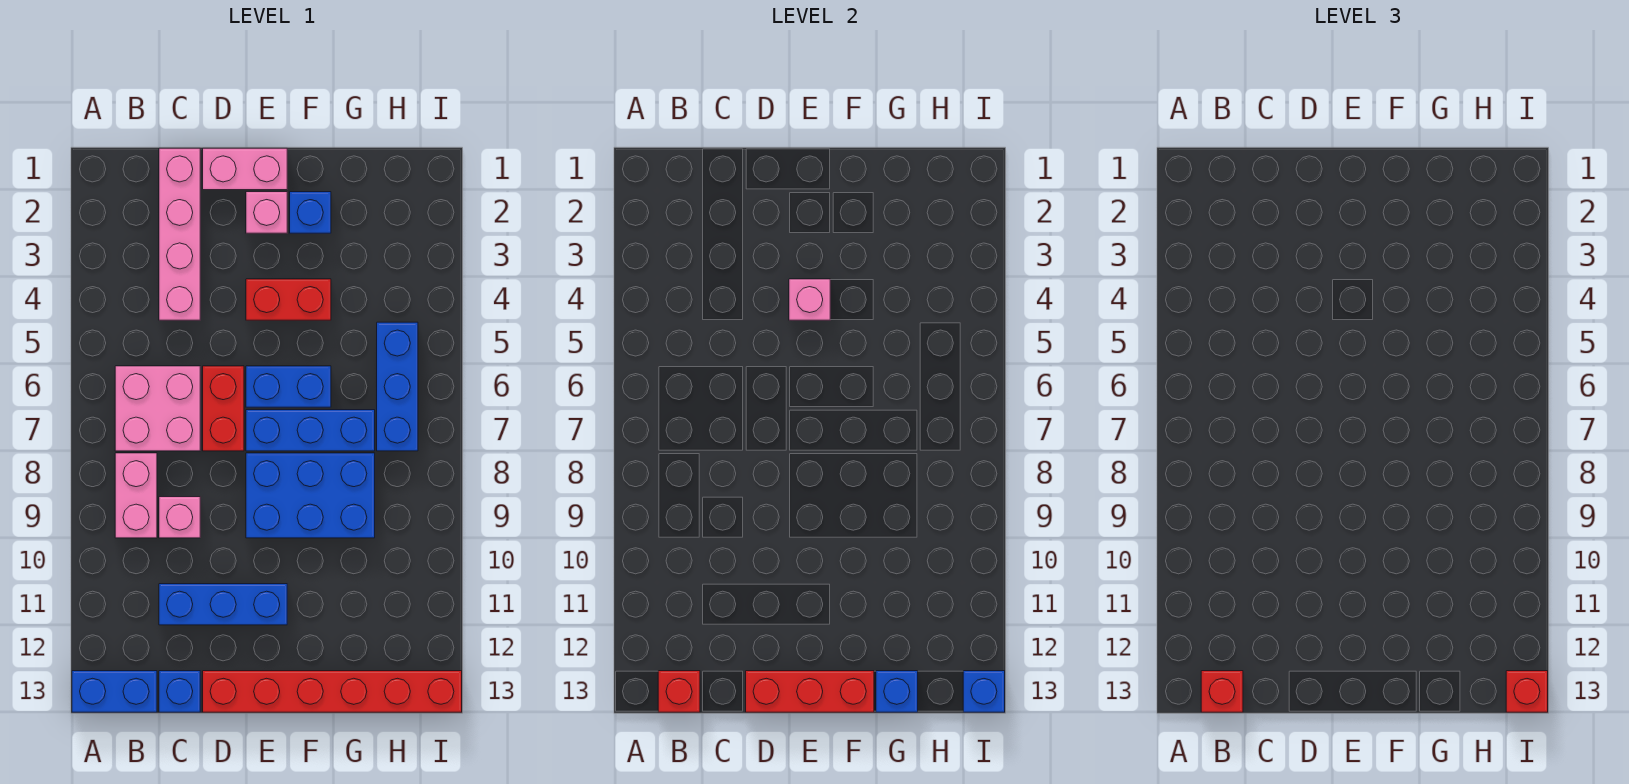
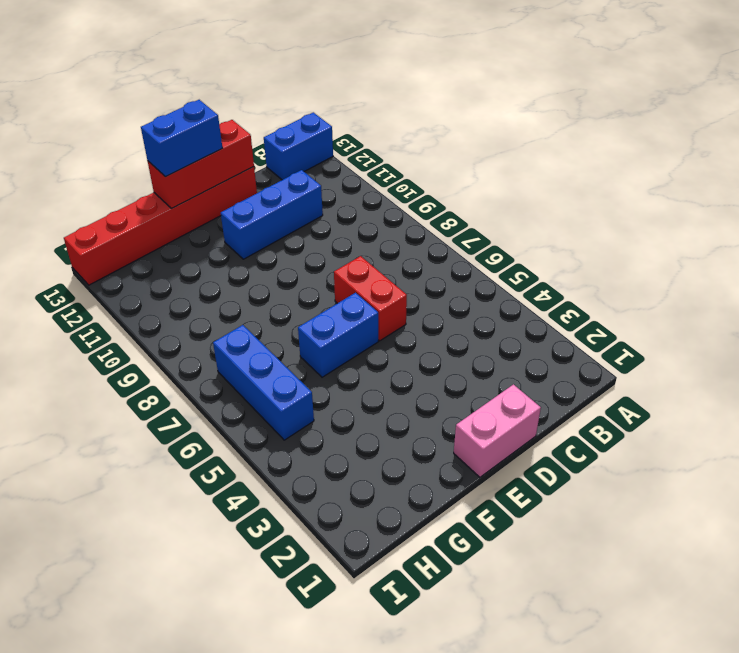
blue 1x2 brick [141,100,222,177] -> none
none -> pink 2x2 brick [115,366,200,451]
none -> pink 1x2 brick [115,453,157,538]
none -> pink 1x4 brick [159,148,200,320]

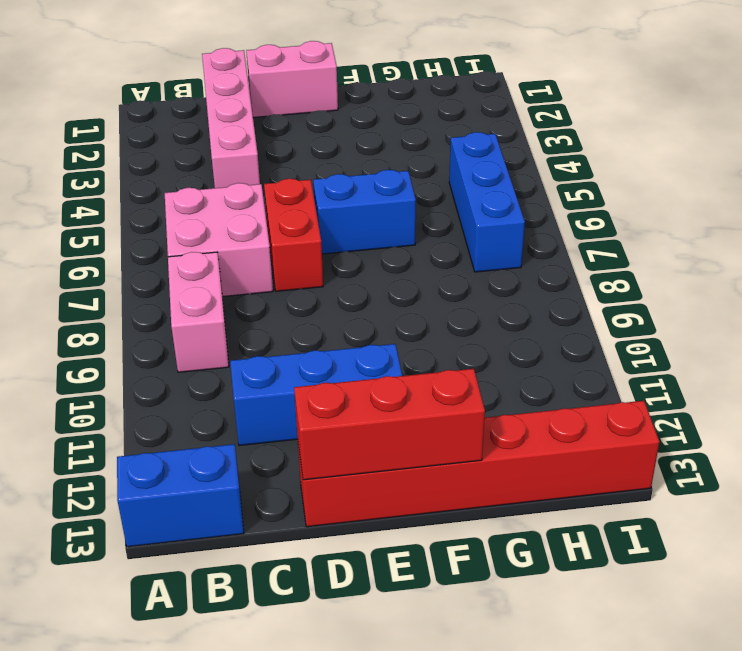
none -> pink 1x1 brick [159,497,200,538]
none -> blue 1x1 brick [159,671,200,712]
none -> pink 1x1 brick [246,192,287,233]

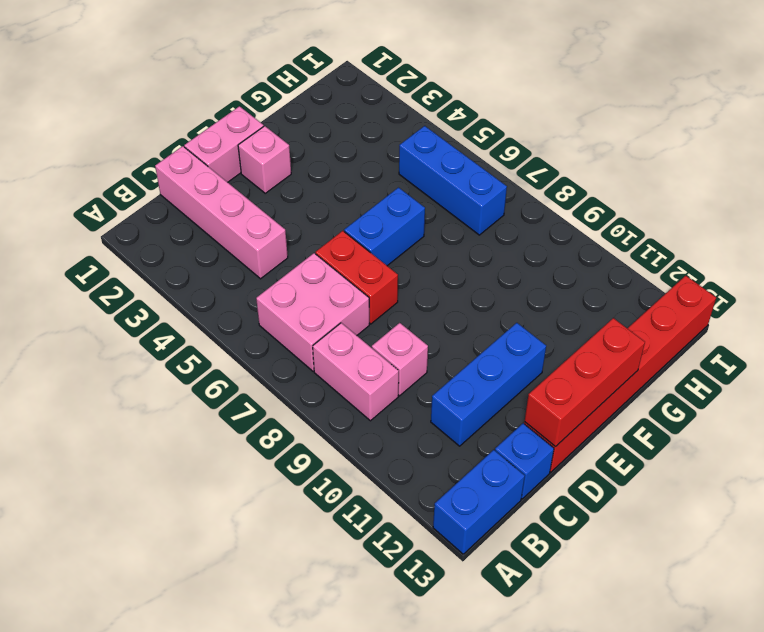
none -> red 1x2 brick [246,279,331,320]
none -> blue 1x3 brick [246,410,375,451]
none -> blue 2x3 brick [246,453,375,538]

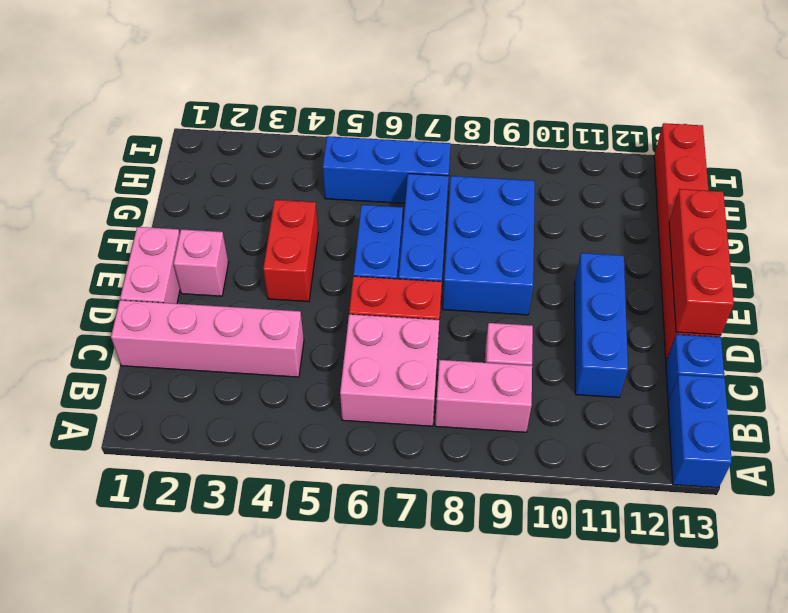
none -> blue 1x1 brick [290,192,331,233]
none -> red 1x1 brick [658,671,700,712]
none -> pink 1x1 brick [789,279,830,320]

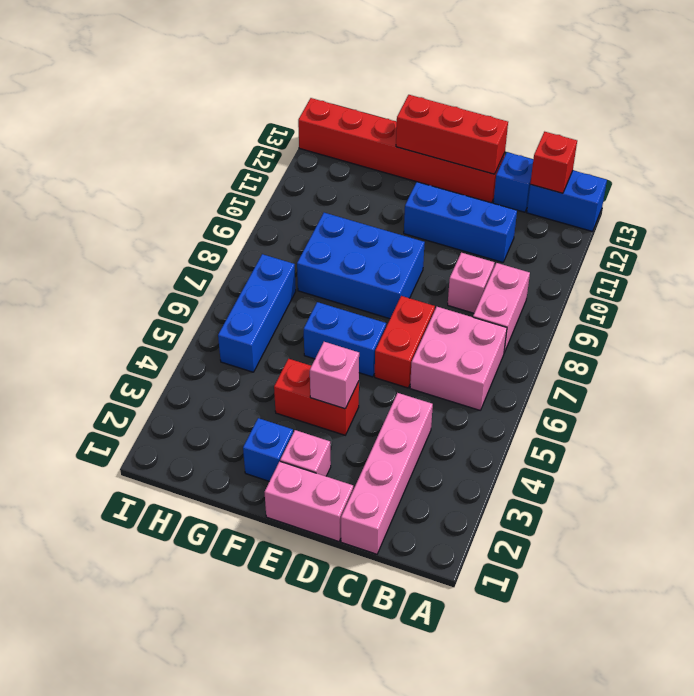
none -> blue 1x3 brick [246,410,375,451]
none -> blue 1x1 brick [876,671,918,712]
none -> blue 1x1 brick [963,671,1005,712]

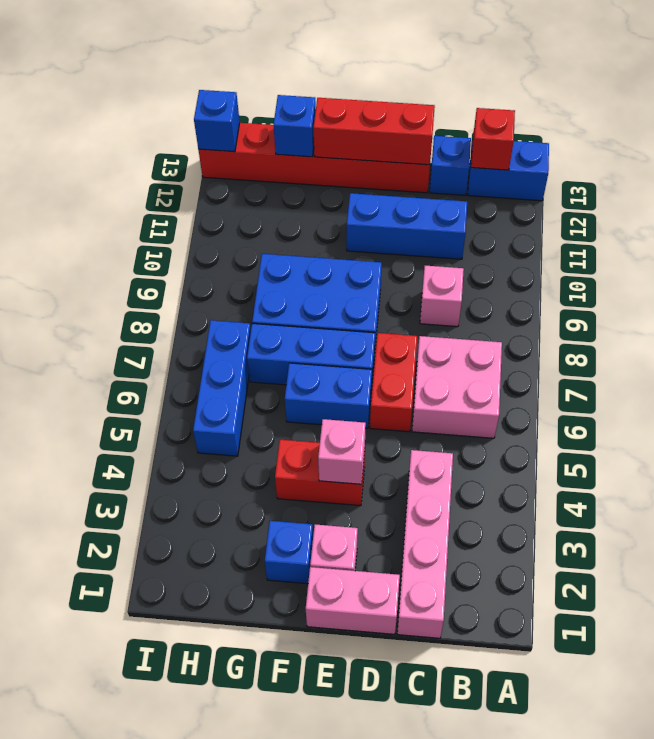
none -> pink 1x2 brick [115,453,157,538]
none -> red 1x1 brick [1201,671,1243,712]
none -> red 1x1 brick [1506,671,1548,712]

